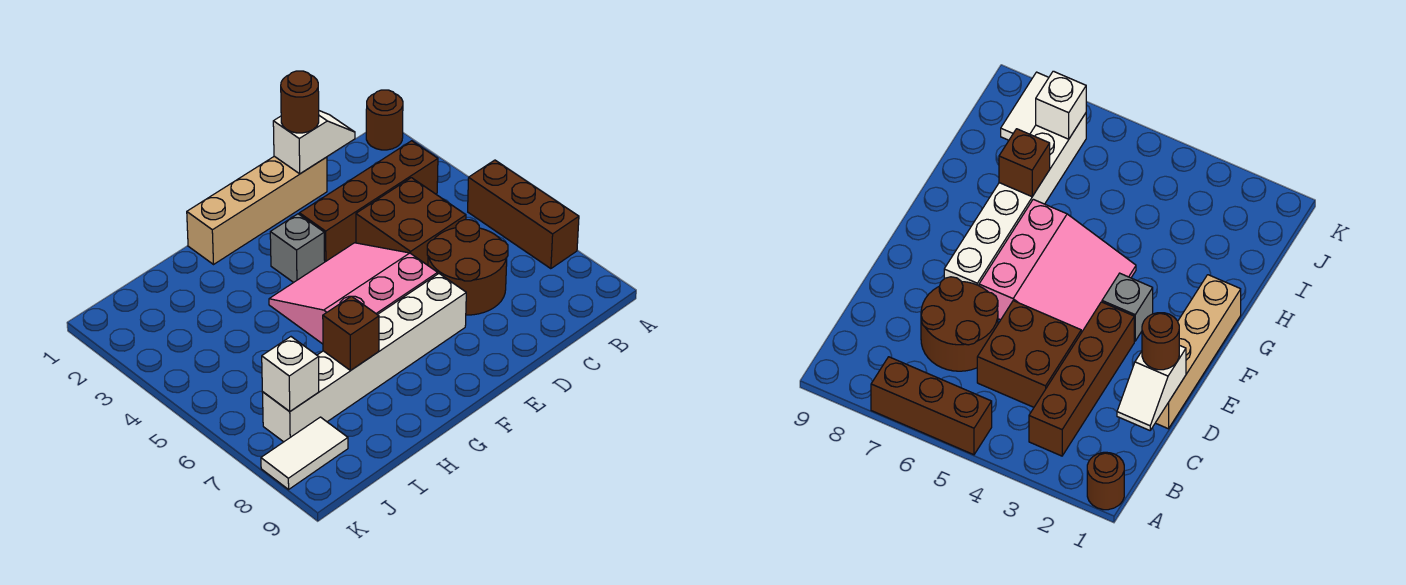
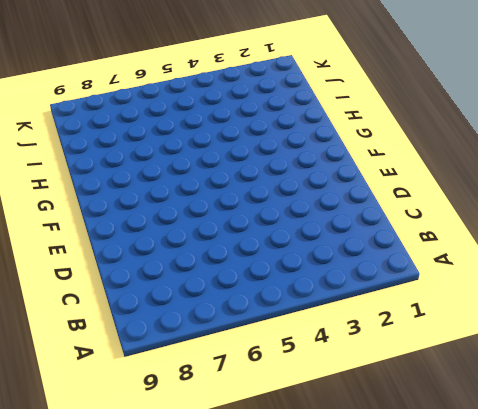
none -> brown 1x1 round brick [366,90,403,150]
none -> brown 1x3 brick [468,160,579,269]
none -> brown 1x4 brick [299,141,438,262]

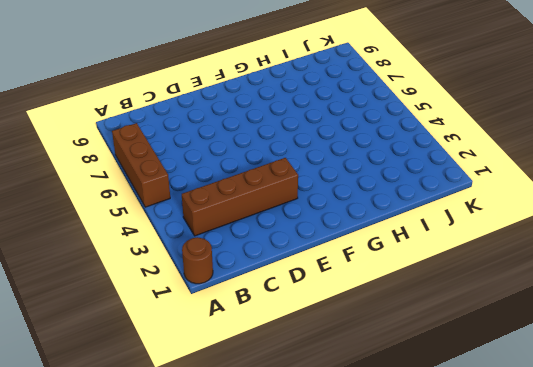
none -> brown 2x2 brick [356,178,466,265]
none -> brown 2x2 round brick [427,220,508,315]
none -> tan 1x4 brick [187,156,327,264]

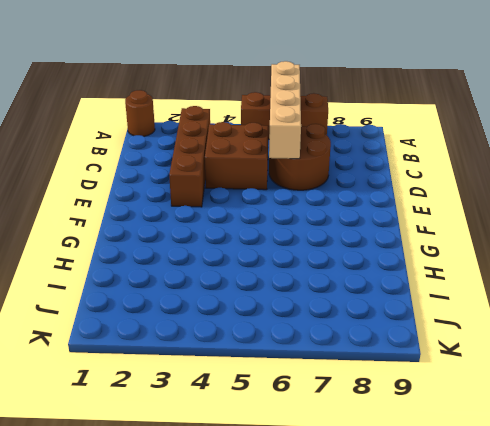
tan 1x4 brick [269,61,301,159] -> tan 1x4 brick moved to [187,156,327,264]
none -> pink 3x3 slope [269,243,438,344]
none -> white 1x6 brick [262,274,466,442]
none -> grey 1x1 brick [270,214,325,282]

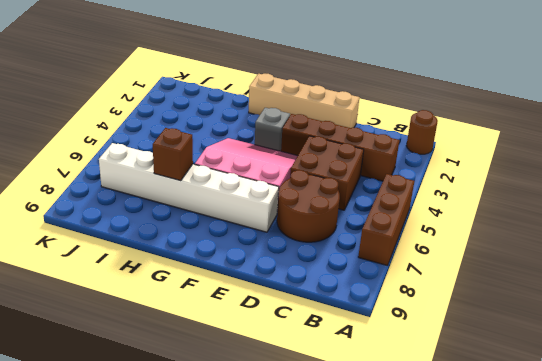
none -> white 1x2 tile [261,417,348,489]
none -> white 1x2 slope [273,111,355,174]
none -> white 1x1 brick [262,337,319,411]

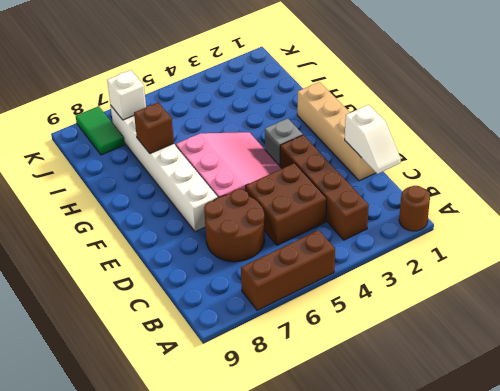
green 1x2 tile [76,106,125,155] -> white 1x2 tile [261,417,348,489]
none -> brown 1x1 round brick [281,71,319,133]

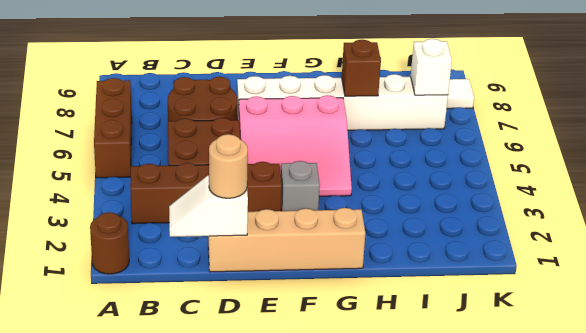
tan 1x1 round brick [209,134,248,198] -> brown 1x1 round brick [281,71,319,133]

